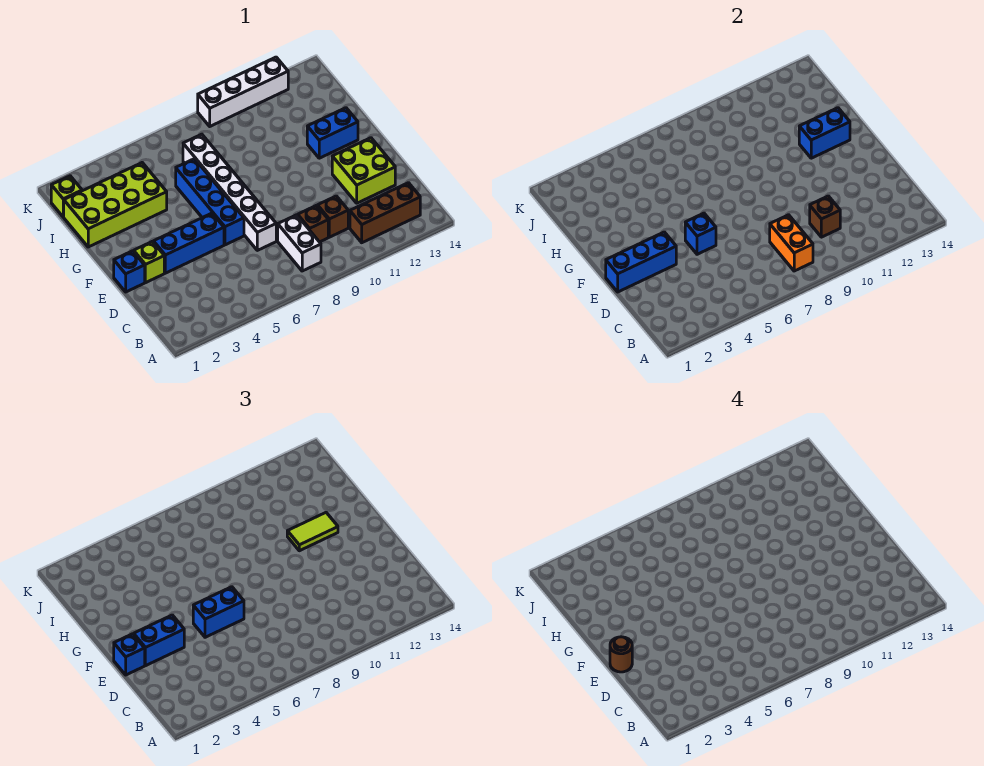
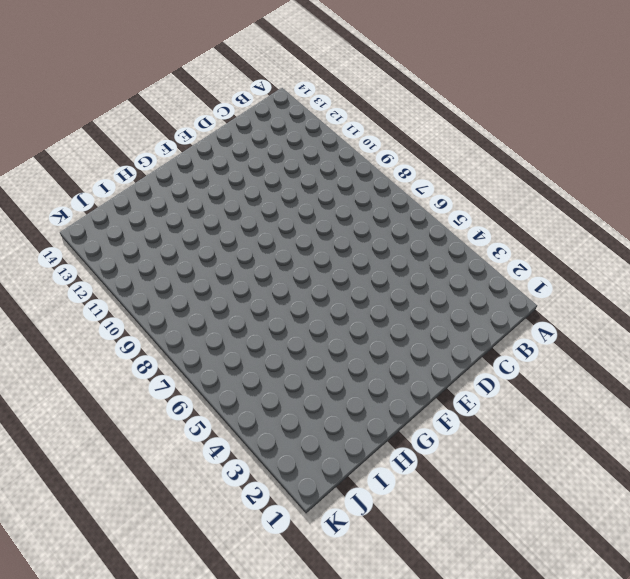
none -> white 1x2 brick [278,215,321,271]
none -> brown 1x3 brick [350,183,420,243]
none -> brown 1x1 brick [298,205,328,242]

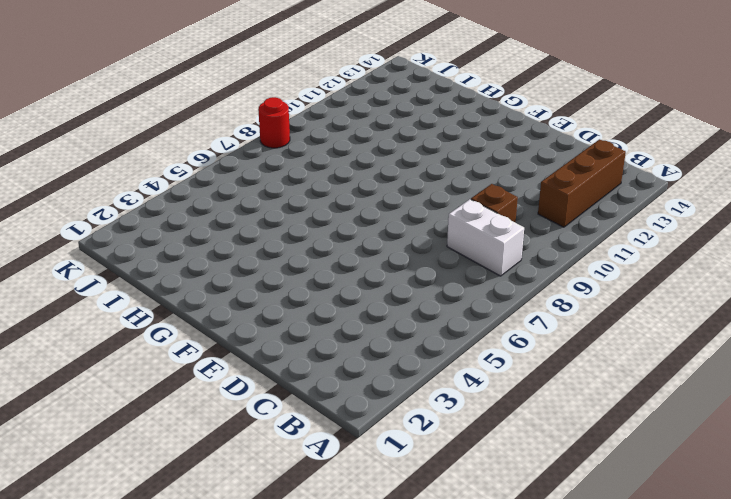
red 1x1 round brick [258,97,290,148] -> none
none -> brown 1x1 brick [318,196,348,237]
none -> white 1x6 brick [183,134,276,250]
none -> lime 2x2 brick [332,138,395,203]

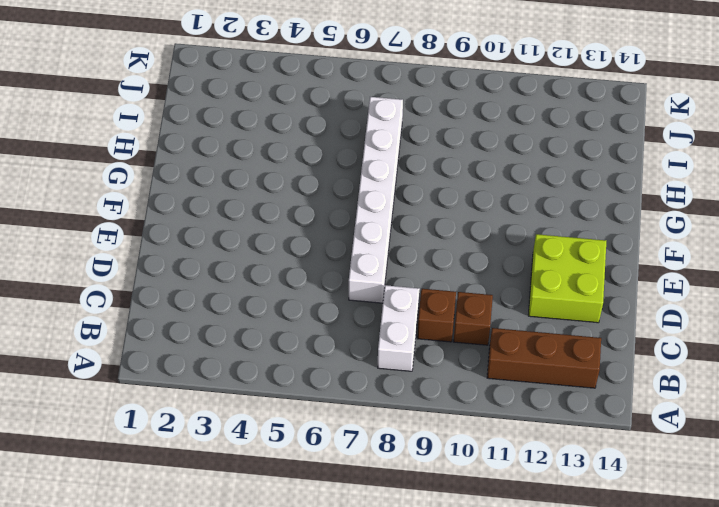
none -> blue 1x1 brick [114,251,145,292]
none -> lime 1x1 brick [134,241,164,283]
none -> blue 1x3 brick [153,213,224,273]

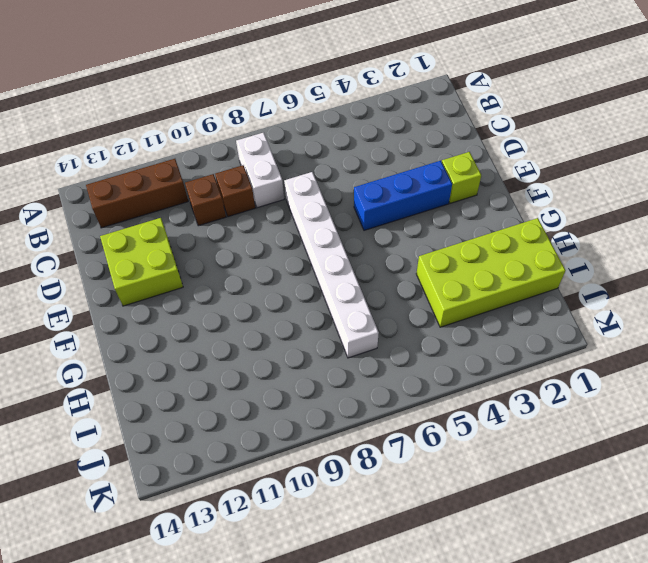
none -> blue 1x1 brick [114,251,145,292]
none -> blue 1x4 brick [176,159,244,245]
none -> blue 1x2 brick [307,108,358,158]

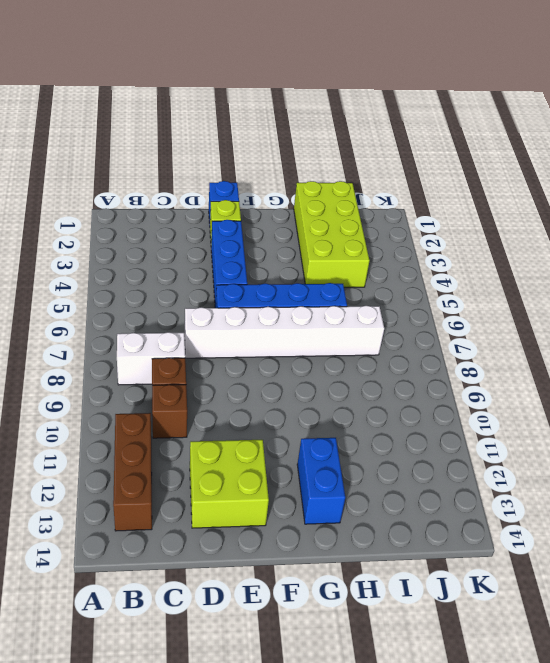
none -> lime 1x1 brick [51,176,82,217]
none -> white 1x4 brick [198,57,288,126]
none -> orange 1x2 brick [770,215,813,271]

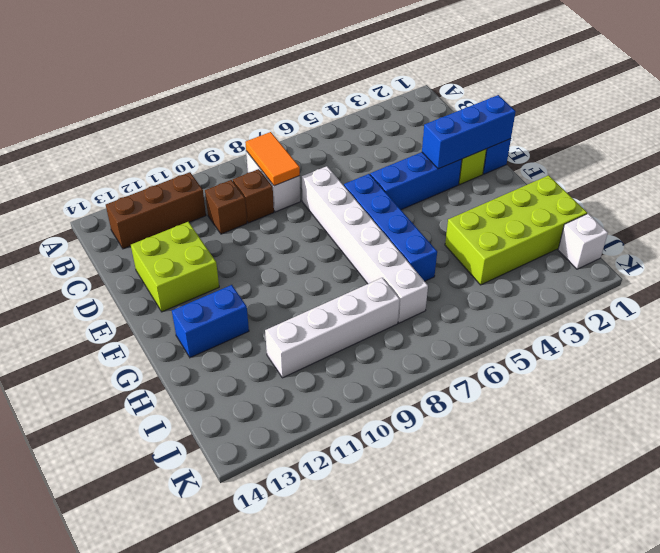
orange 1x2 tile [245,132,300,186] -> orange 1x2 brick [770,215,813,271]
white 1x4 brick [265,278,400,378] -> white 1x4 brick moved to [198,57,288,126]
white 1x1 brick [558,214,608,269] -> lime 1x1 brick [51,176,82,217]
none -> brown 1x1 brick [810,196,840,237]
none -> blue 1x1 brick [685,213,716,254]
none -> blue 1x2 brick [799,108,850,158]

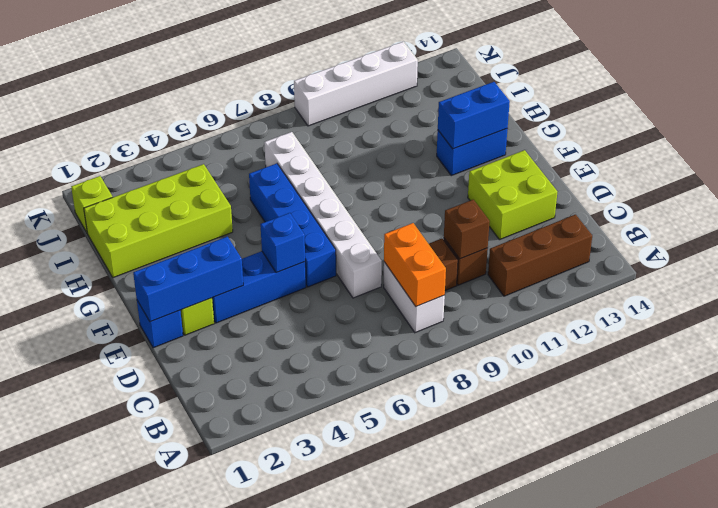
none -> blue 1x1 brick [114,634,145,675]
none -> blue 1x2 brick [134,615,184,666]
none -> blue 1x2 brick [193,587,244,637]

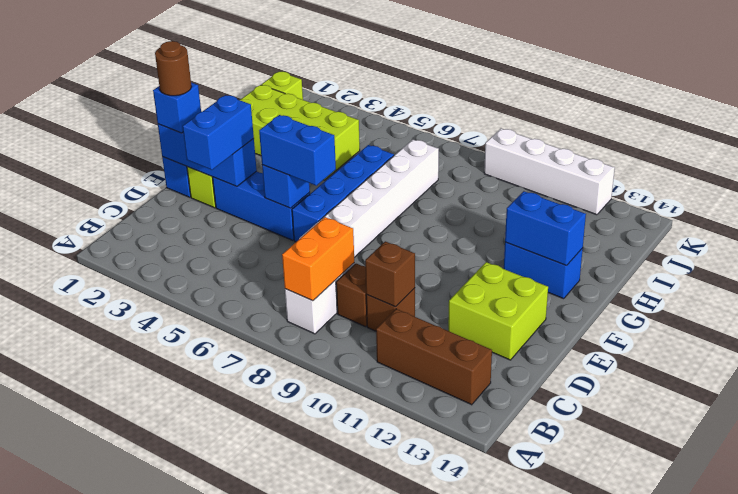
blue 1x2 brick [183,95,254,170] -> blue 1x2 brick turned to [134,615,184,666]
none -> lime 1x2 tile [287,513,338,551]

